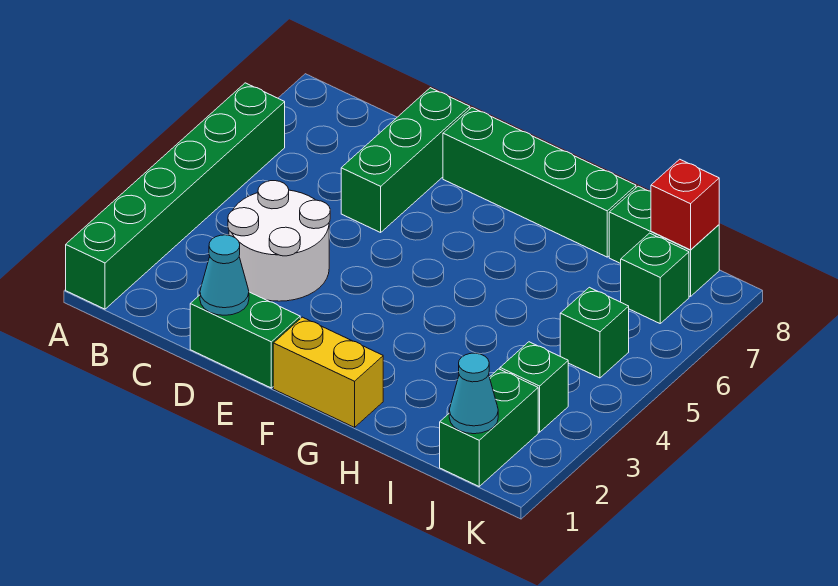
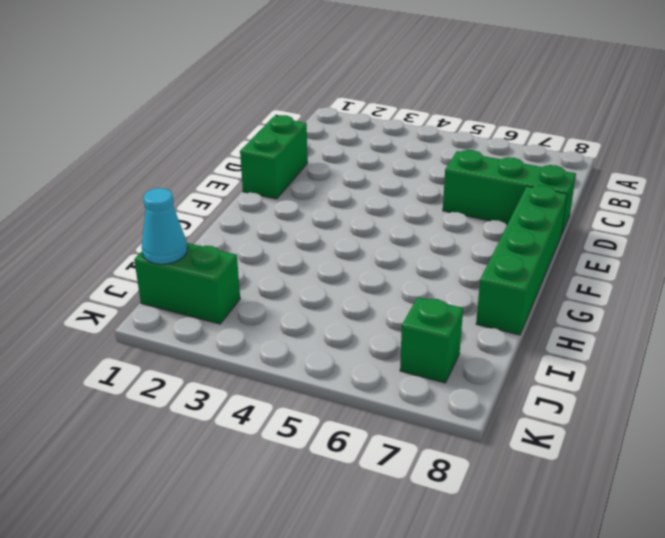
none -> green 1x6 brick [66,83,285,309]
none -> white 2x2 round brick [228,181,330,301]
none -> yellow 1x2 brick [273,317,383,427]

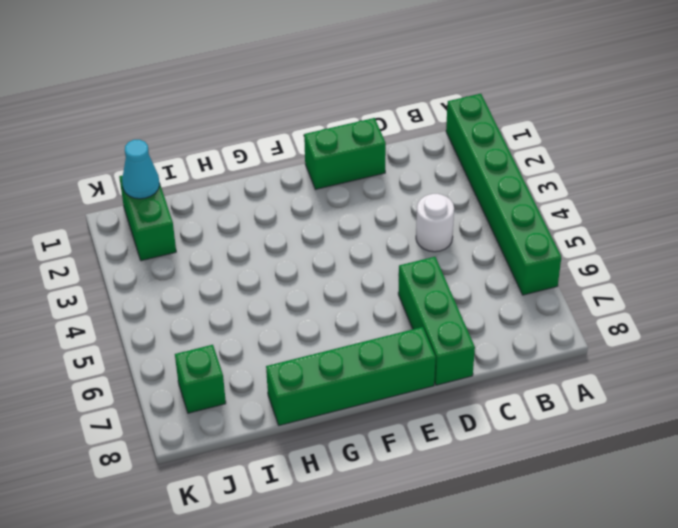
white 1x1 round brick [416,194,454,252] -> white 2x2 round brick [228,181,330,301]
none -> yellow 1x2 brick [273,317,383,427]
none -> green 1x2 brick [609,186,719,297]
none -> green 1x1 brick [500,342,568,432]

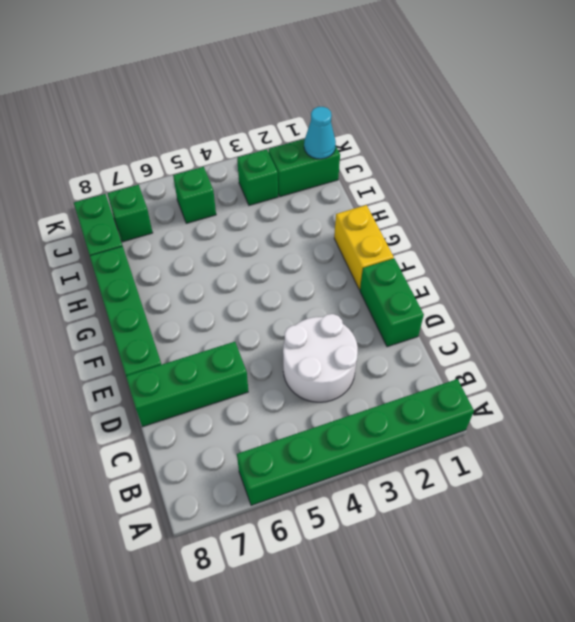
none -> cyan 1x1 cone [200,235,249,315]
none -> red 1x1 brick [651,159,719,250]

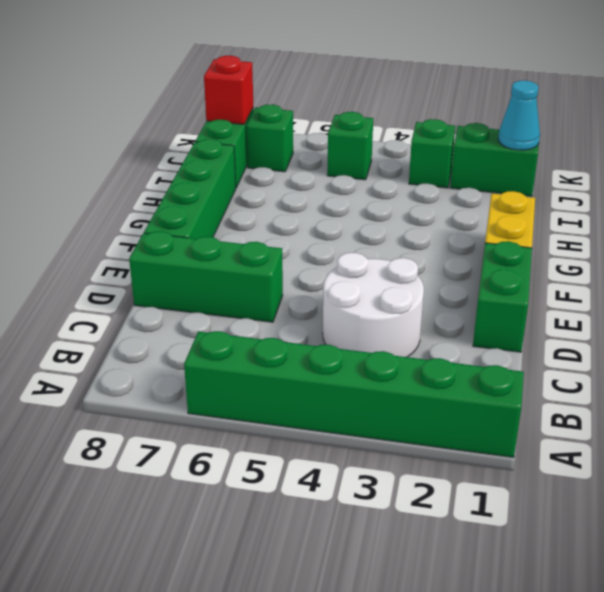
none -> cyan 1x1 cone [200,235,249,315]

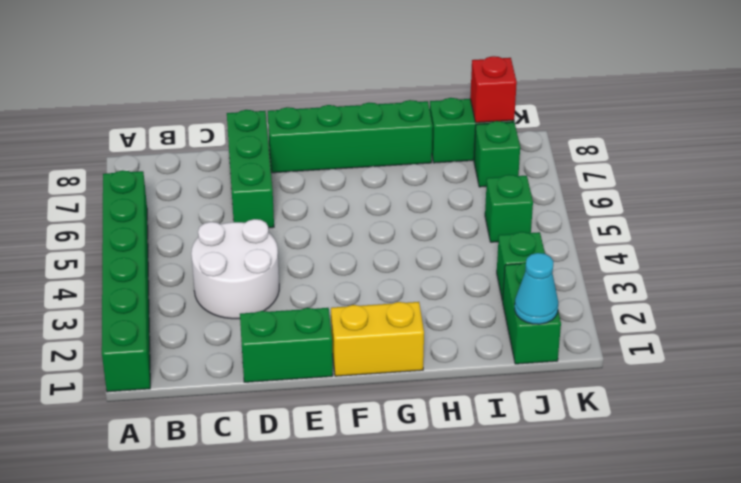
none -> cyan 1x1 cone [200,235,249,315]

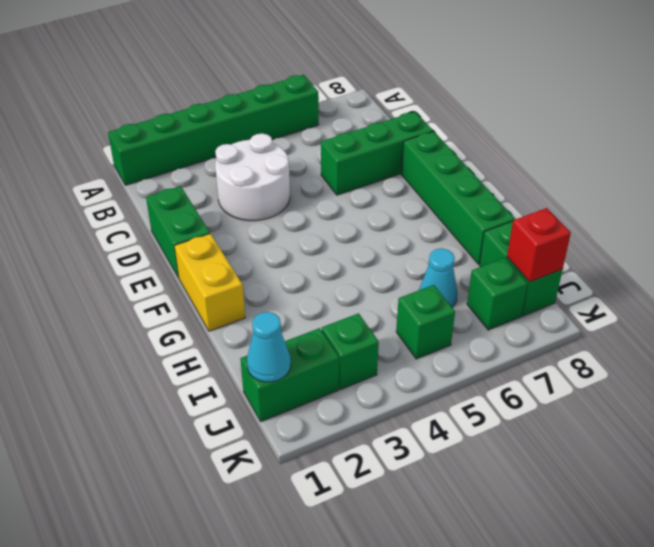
cyan 1x1 cone [419,248,458,307] -> cyan 1x1 cone moved to [200,235,249,315]

